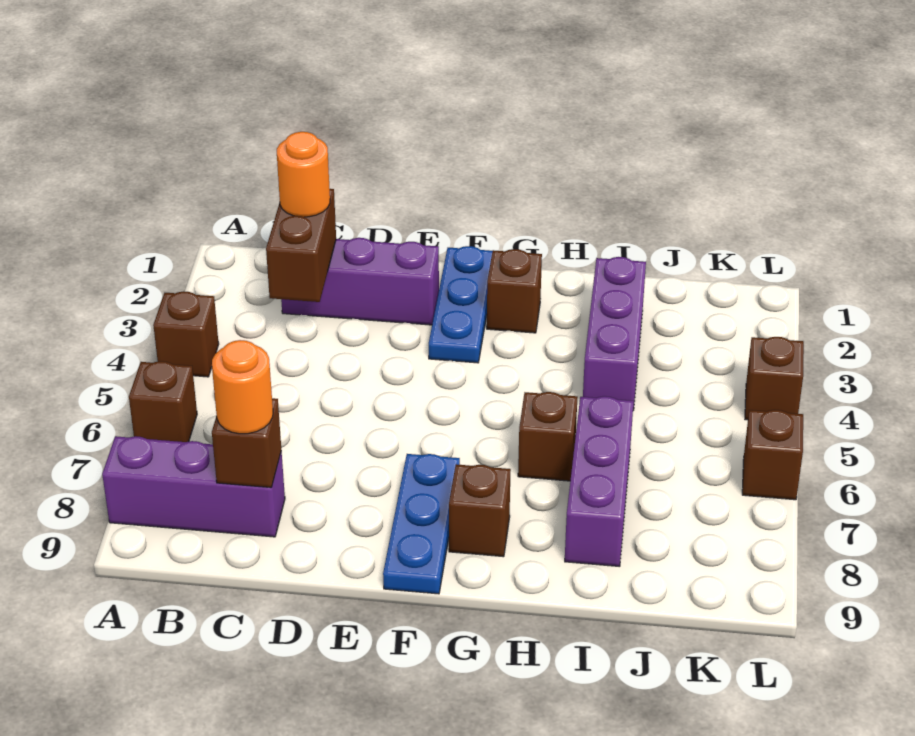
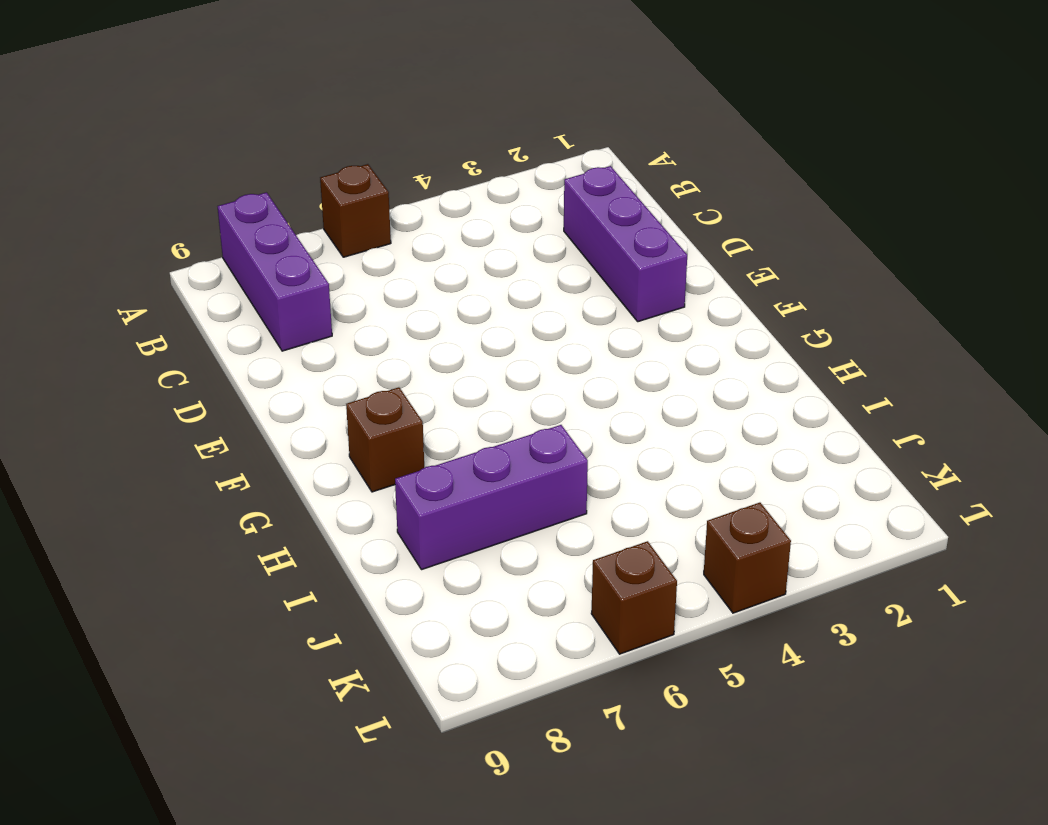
none -> brown 1x1 brick [153,291,219,377]
none -> blue 1x3 plate [429,246,492,363]
none -> blue 1x3 plate [383,454,460,594]

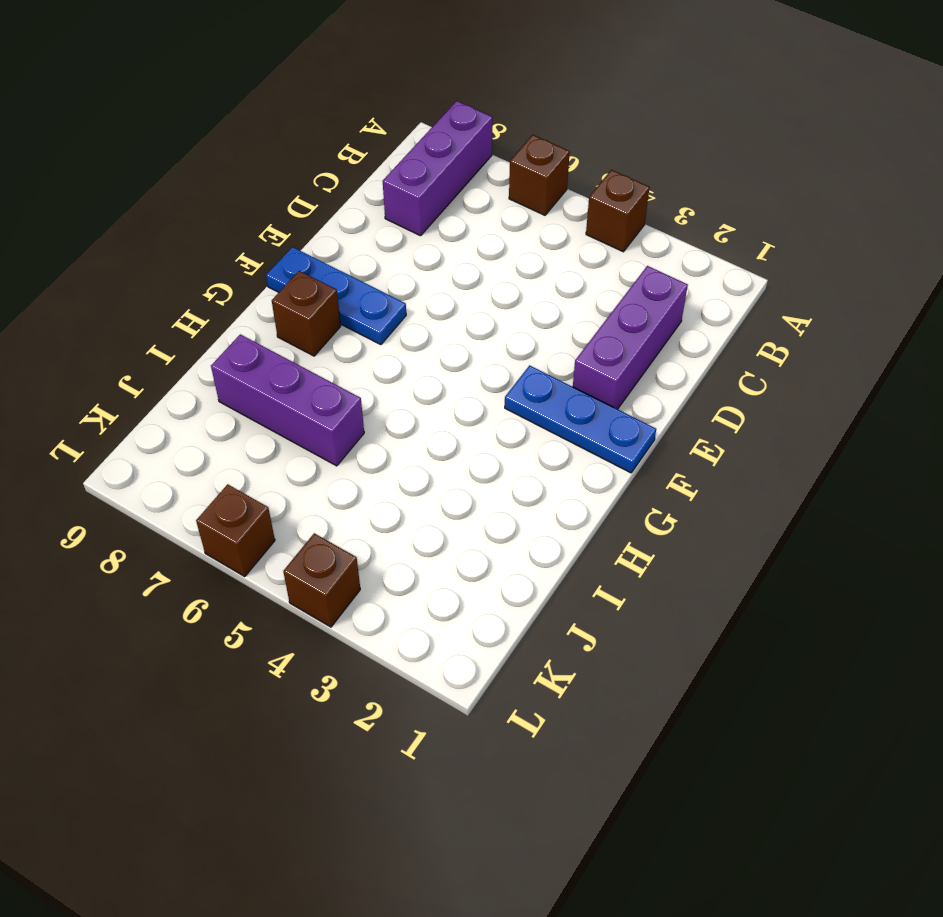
none -> brown 1x1 brick [487,249,542,333]
none -> brown 1x1 brick [518,392,578,481]
none -> purple 1x3 brick [583,257,646,410]

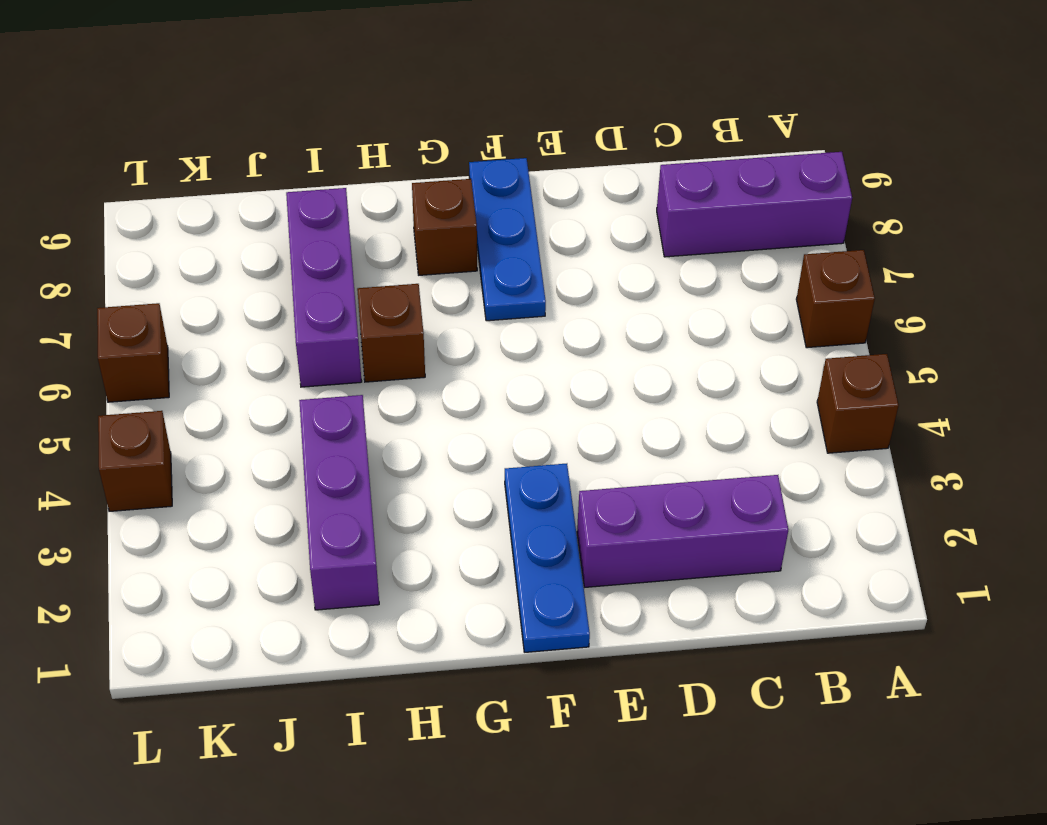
none -> brown 1x1 brick [487,249,542,333]
none -> brown 1x2 brick [266,189,336,302]
none -> brown 1x1 brick [212,398,281,488]

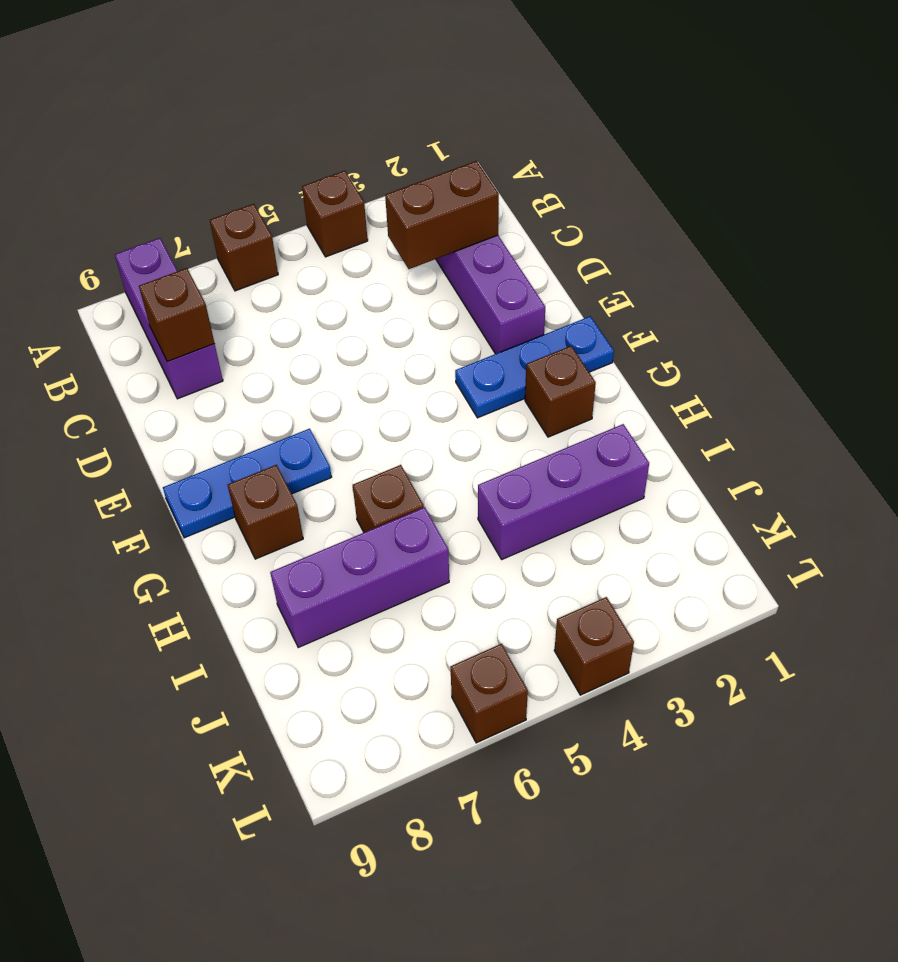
none -> orange 1x1 round brick [277,132,330,217]
none -> orange 1x1 round brick [212,340,273,434]

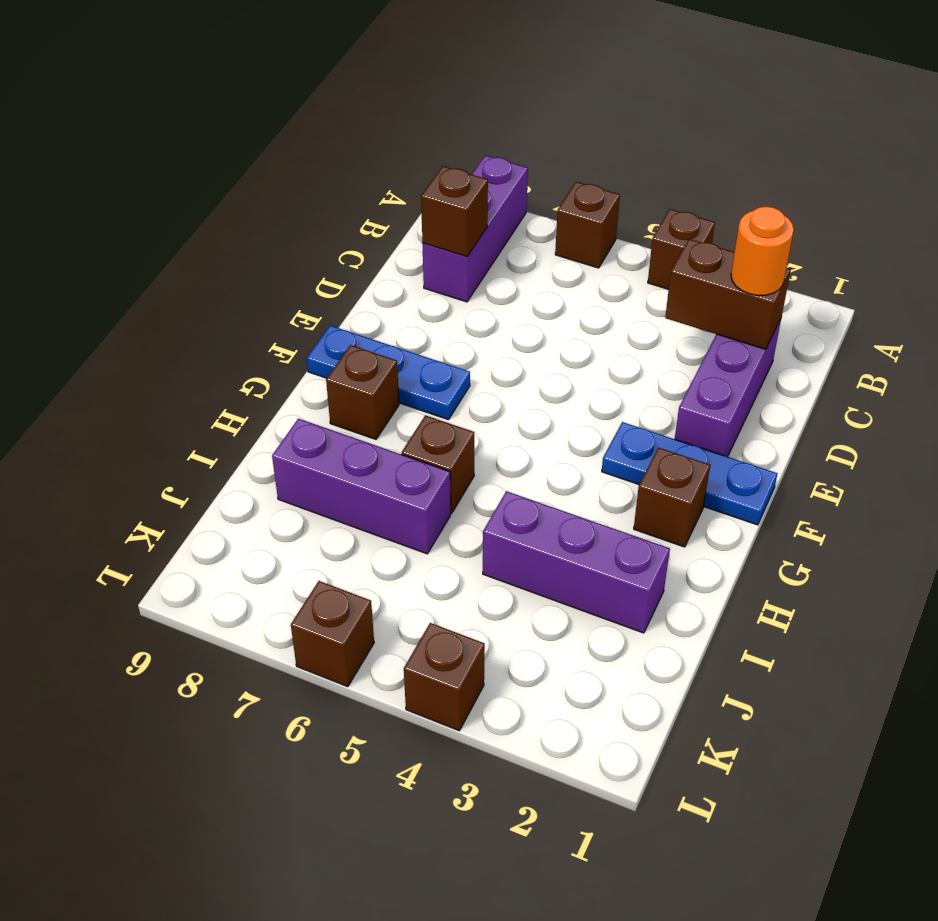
none -> orange 1x1 round brick [212,340,273,434]

